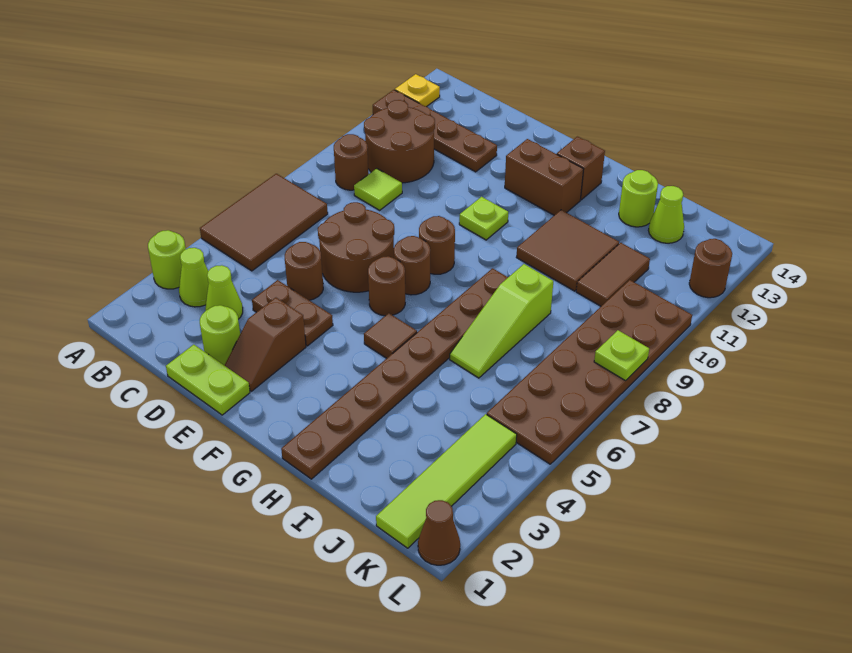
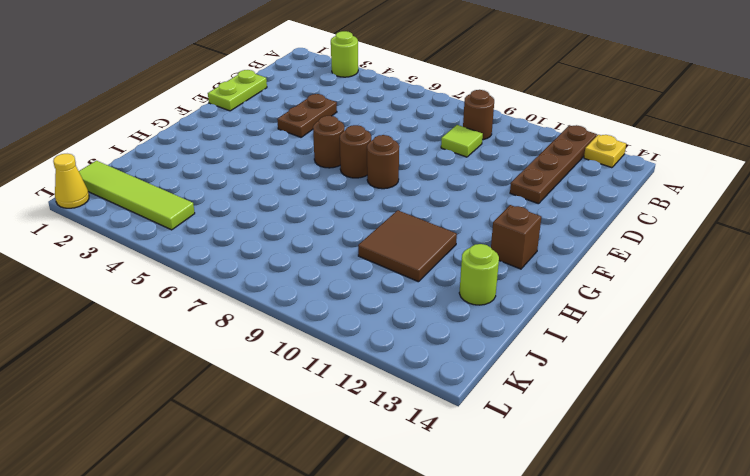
yellow 1x1 cone [53,154,89,208] -> brown 1x1 cone [418,500,460,565]
none -> brown 2x3 tile [200,174,328,271]
none -> lime 1x1 cone [179,248,209,307]
none -> brown 2x2 round brick [364,100,435,183]
none -> lime 1x1 cone [205,265,243,319]

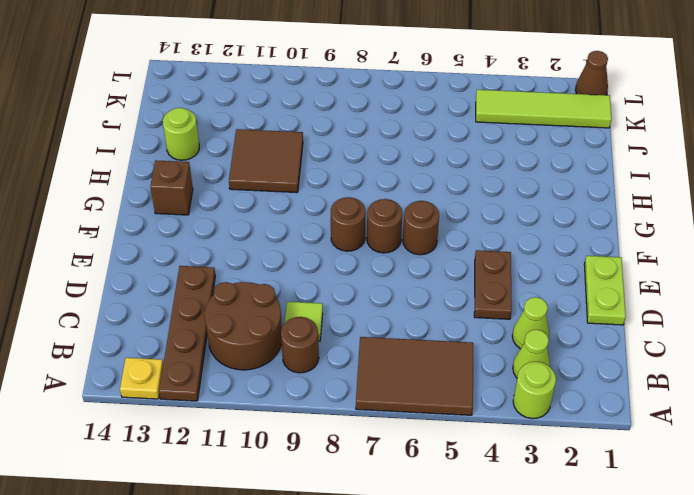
none -> lime 1x1 round brick [200,305,240,365]
none -> brown 1x1 round brick [285,242,323,300]
none -> brown 2x2 round brick [318,202,394,292]
none -> brown 1x2 slope [224,298,306,391]

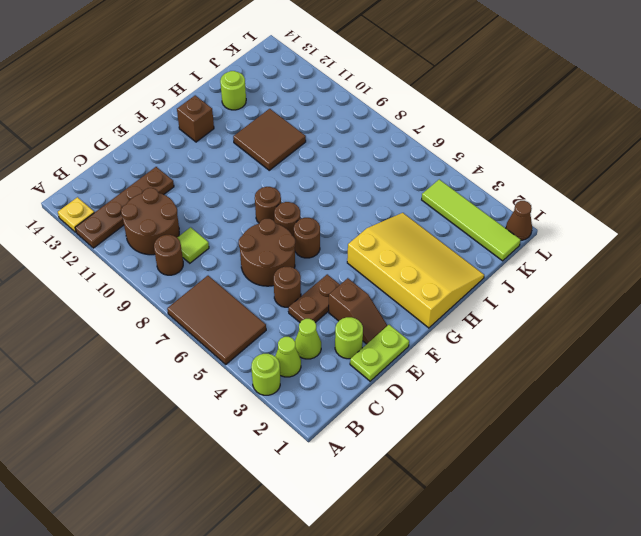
yellow 3x4 slope [347,213,484,328] -> brown 1x8 plate [281,268,508,479]
none -> lime 1x1 plate [459,197,508,240]
none -> brown 1x2 brick [505,139,584,215]
none -> brown 1x1 tile [364,313,417,358]
none -> lime 1x3 slope [450,264,553,378]

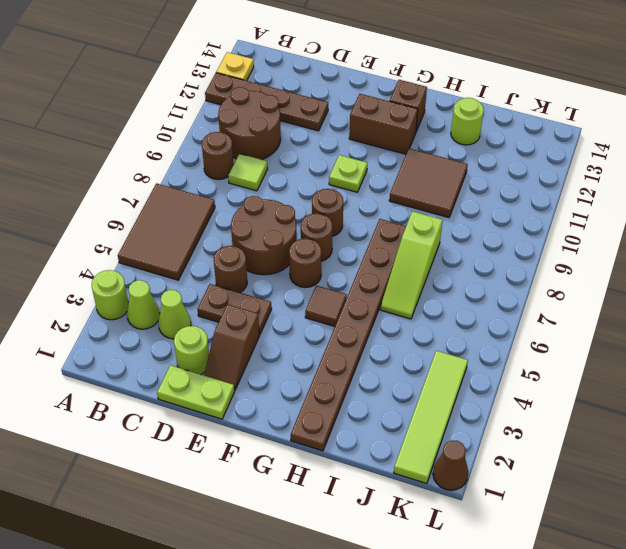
none -> brown 1x2 tile [576,243,650,306]
none -> lime 1x1 cone [648,186,684,243]
none -> brown 2x6 plate [487,280,692,464]
none -> brown 1x1 round brick [689,239,732,298]

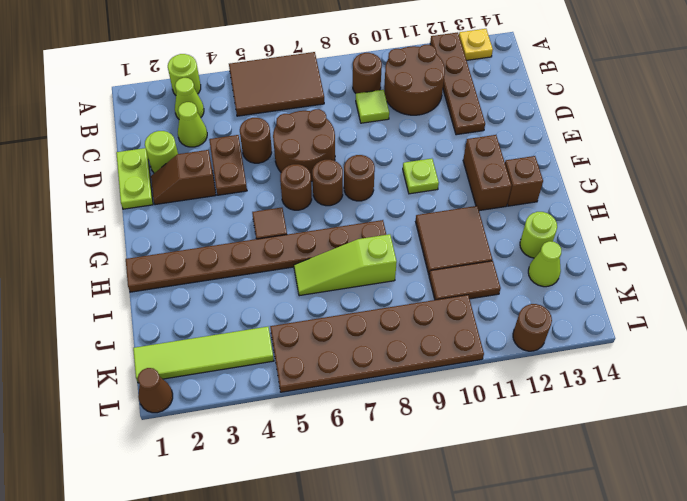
none -> lime 1x1 plate [594,330,649,381]

